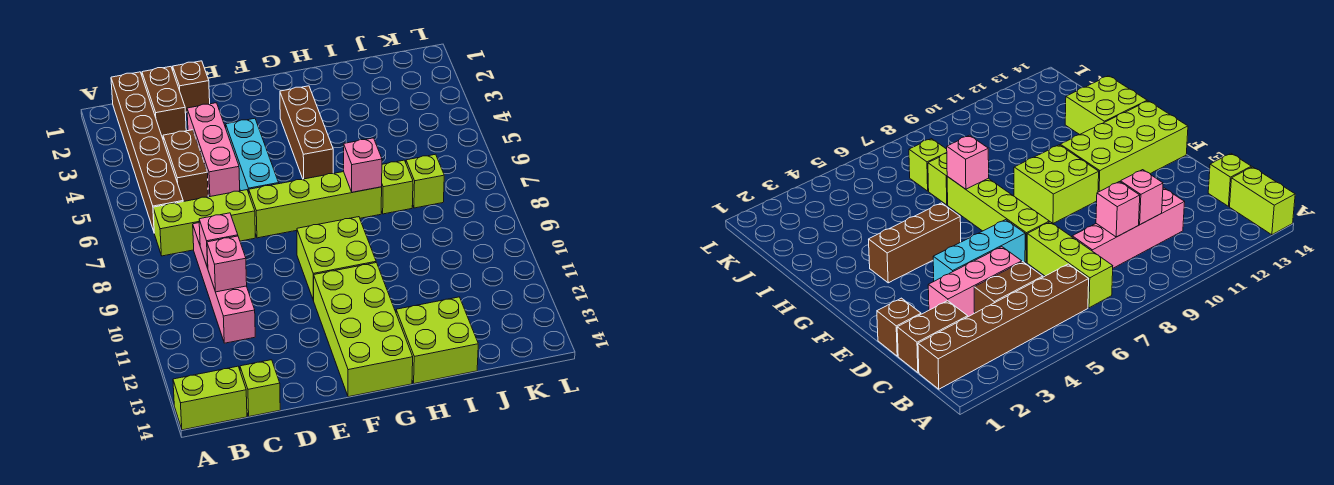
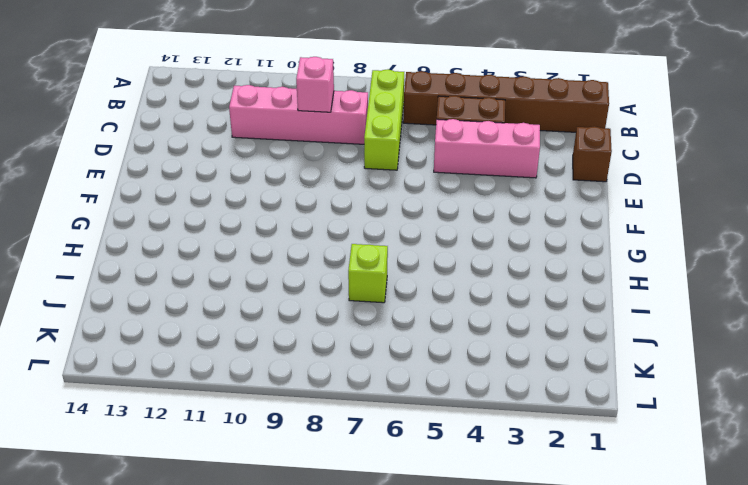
none -> lime 1x2 brick [173,366,247,430]
none -> brown 1x2 brick [142,67,186,138]
none -> lime 1x1 brick [240,360,280,417]

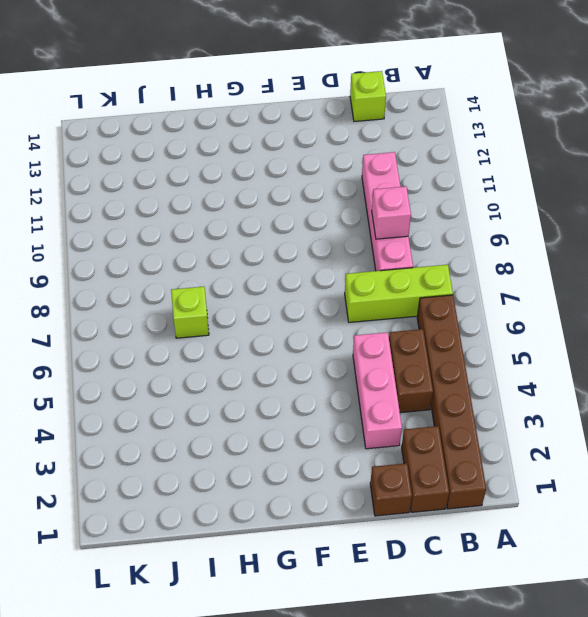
none -> lime 1x2 brick [173,366,247,430]
none -> cyan 1x3 brick [226,118,279,193]
none -> lime 1x4 brick [249,172,382,238]

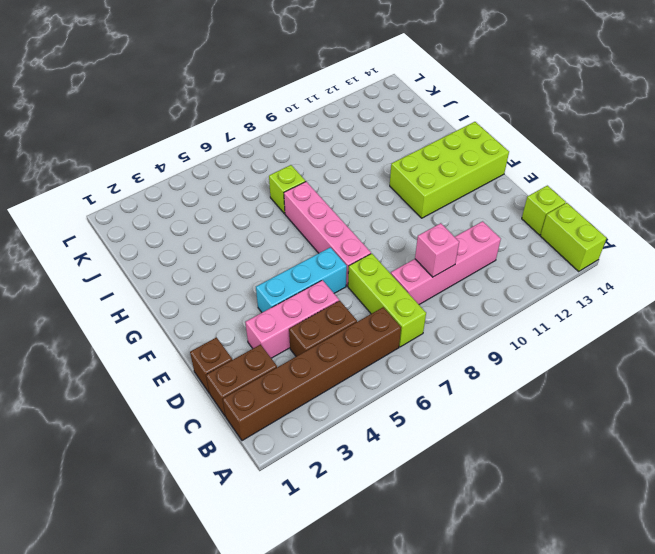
pink 1x4 brick [284,182,371,286] -> lime 1x4 brick [249,172,382,238]
none -> lime 2x2 brick [297,217,376,300]
none -> brown 1x3 brick [280,86,333,179]
none -> lime 2x2 brick [396,297,478,384]

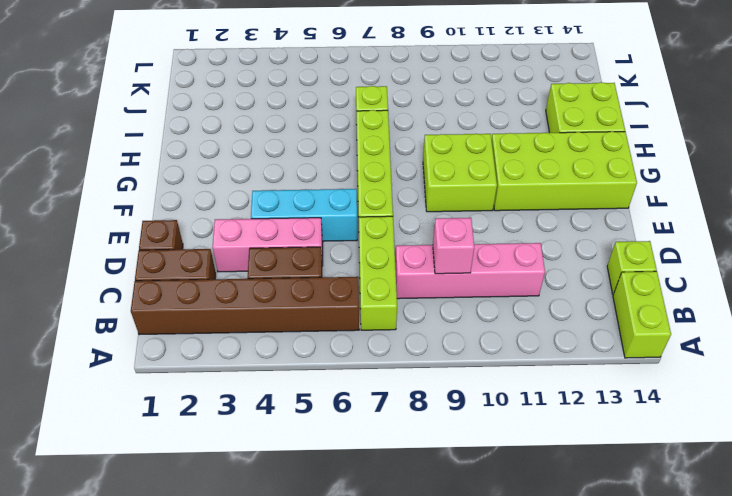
none -> brown 1x3 brick [280,86,333,179]
none -> lime 1x1 brick [406,154,444,208]
none -> pink 1x1 brick [207,236,247,292]

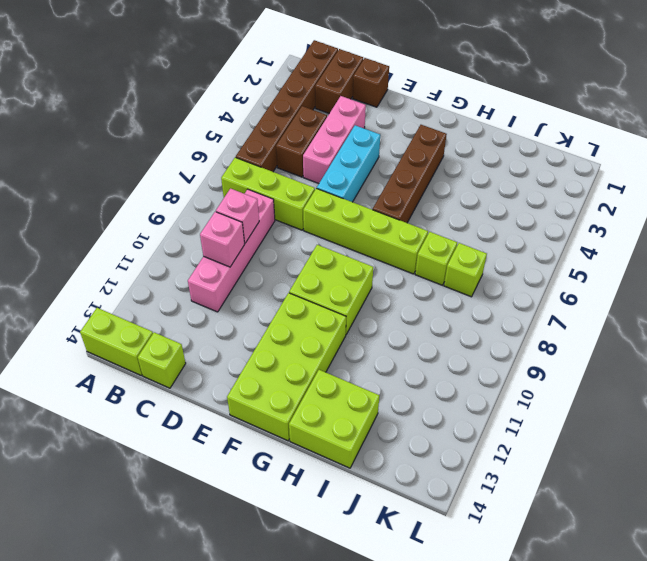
brown 1x4 brick [373,125,447,223] -> brown 1x3 brick [280,86,333,179]
none -> pink 1x1 brick [344,138,382,192]

